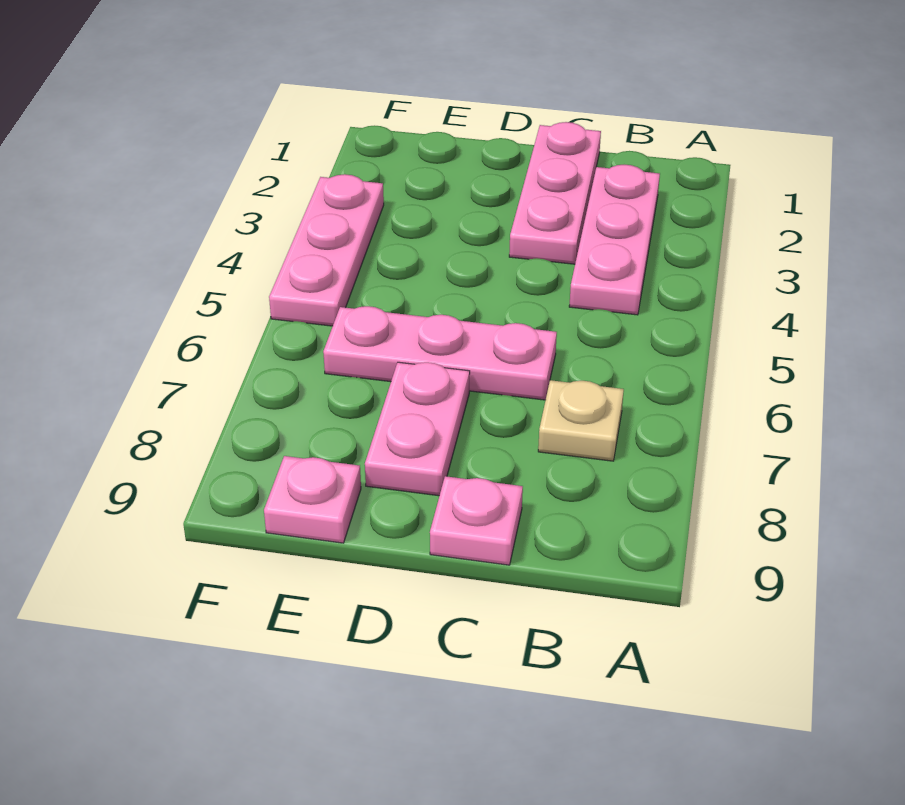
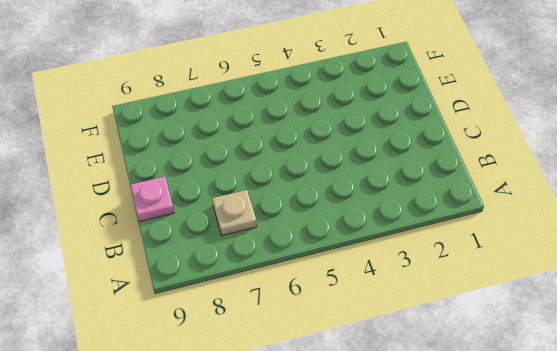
none -> pink 1x3 plate [569,165,660,315]
none -> pink 1x3 plate [509,122,601,264]

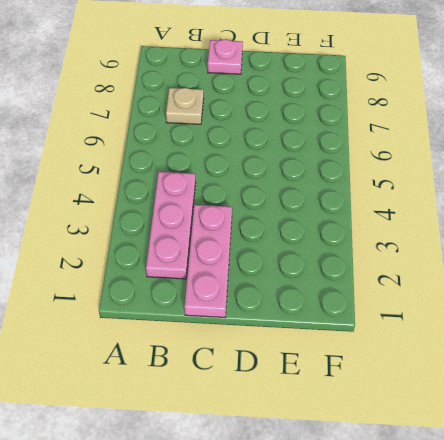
none -> pink 1x3 plate [323,306,557,400]
none -> pink 1x2 plate [365,362,470,496]

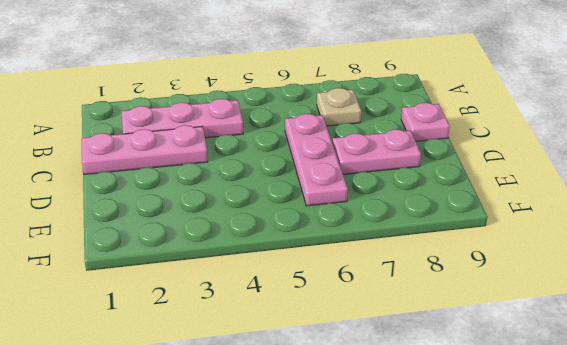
none -> pink 1x1 plate [264,456,361,543]
none -> pink 1x3 plate [269,174,384,326]

